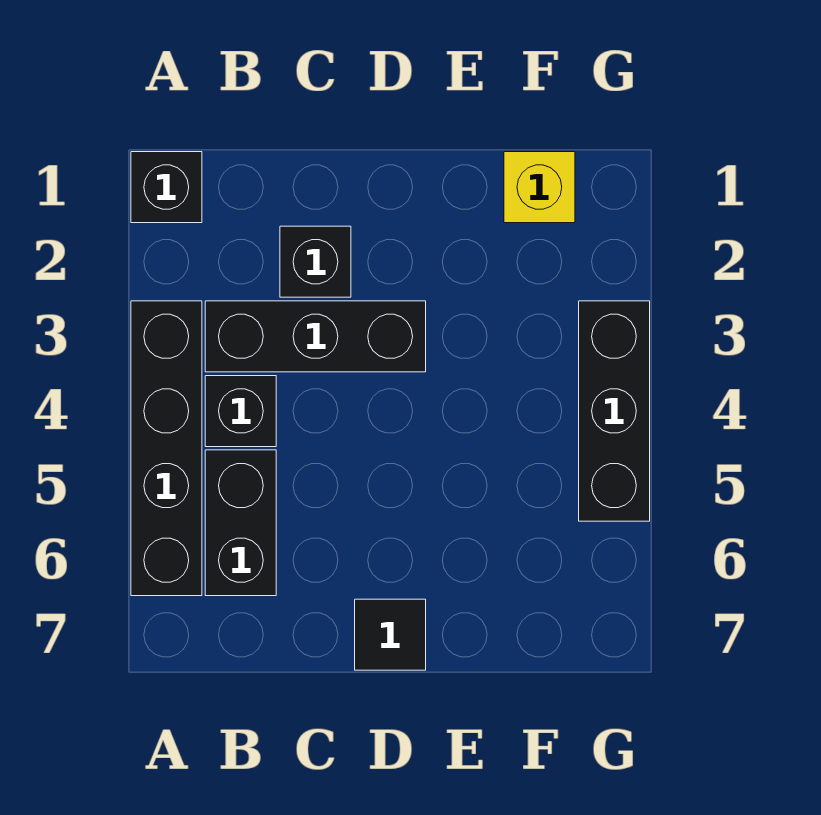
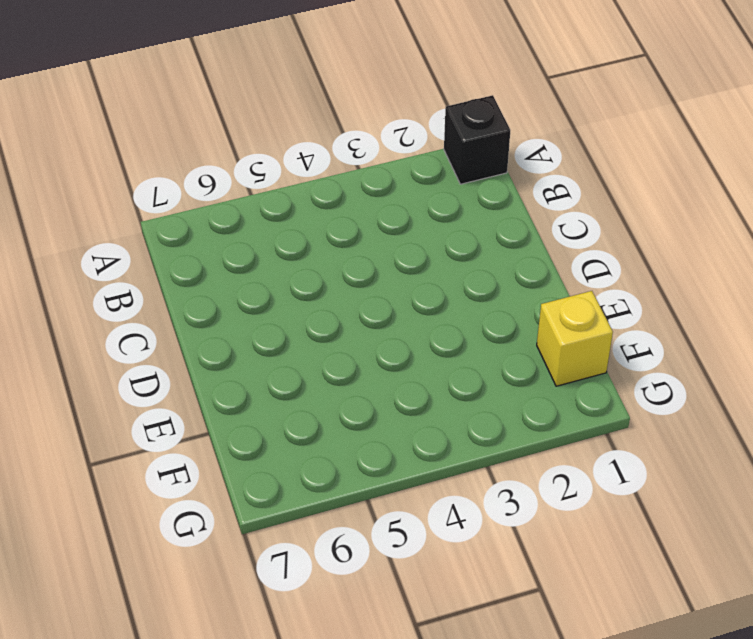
none -> black 1x4 brick [131,301,202,596]
none -> black 1x3 brick [205,301,426,372]

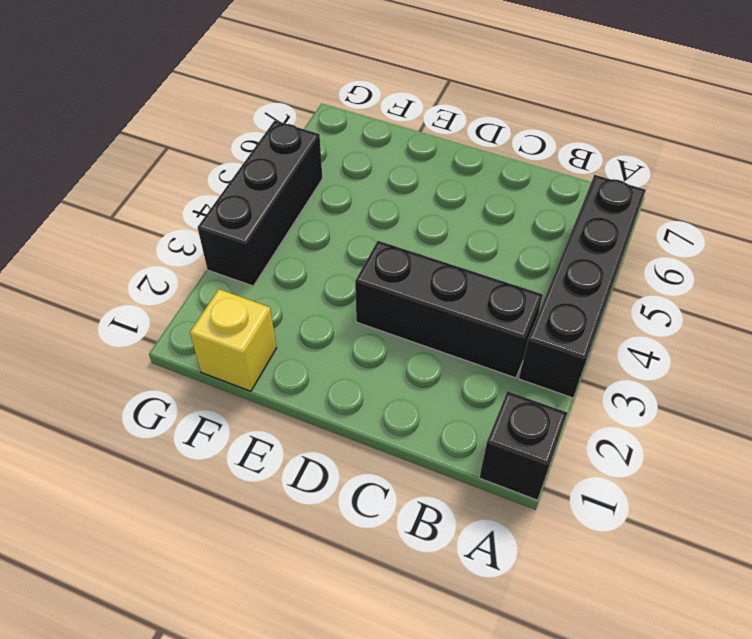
none -> black 1x1 brick [205,376,276,447]
none -> black 1x2 brick [205,450,276,596]

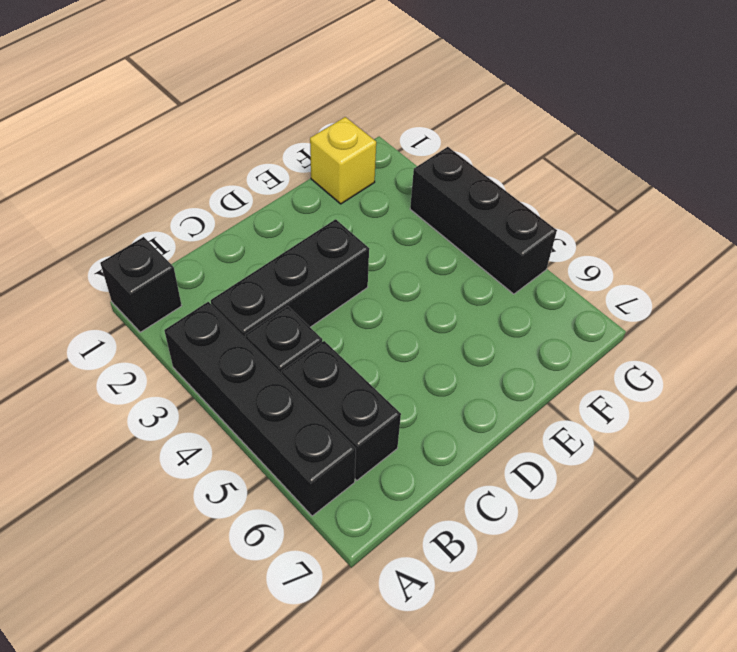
none -> black 1x1 brick [280,226,351,297]
none -> black 1x1 tile [355,599,426,670]

